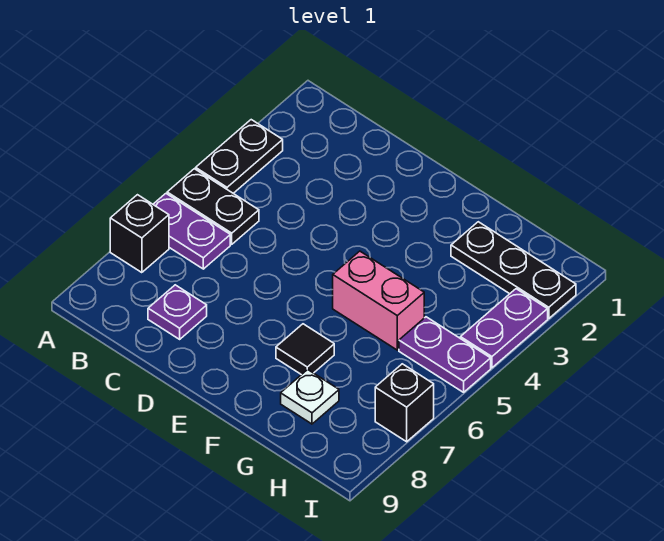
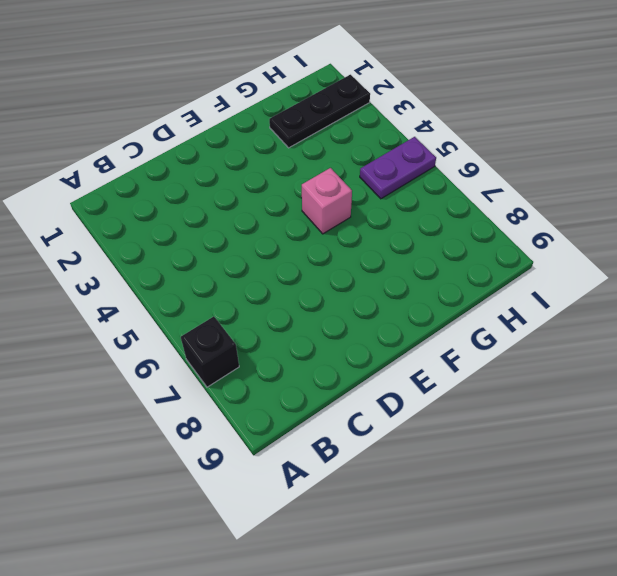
pink 1x1 brick [302,168,352,234] -> pink 1x2 brick [333,251,424,350]
none -> black 1x2 plate [196,120,283,193]
none -> black 1x2 plate [167,169,259,244]
none -> purple 1x2 plate [153,194,230,269]

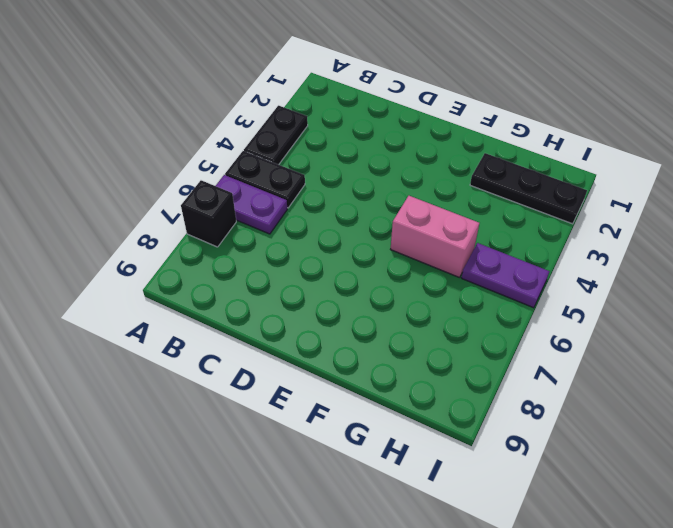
none -> purple 1x1 plate [148,285,207,339]
none -> black 1x1 tile [276,324,334,375]
none -> white 1x1 plate [281,369,339,424]

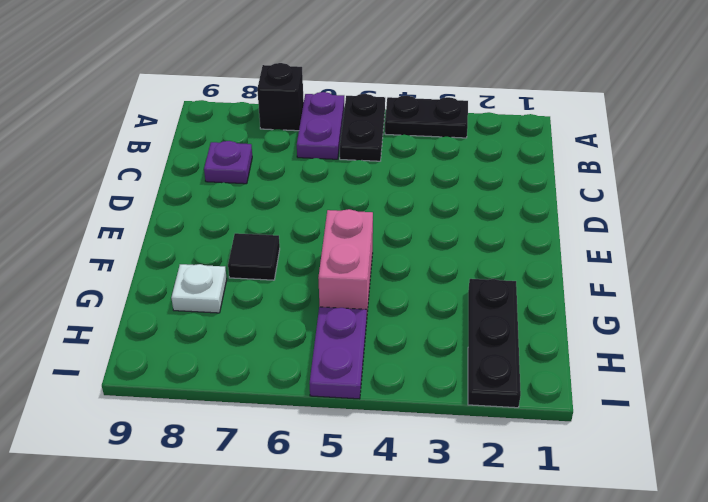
none -> purple 1x2 plate [460,289,548,368]
none -> black 1x1 brick [375,364,434,442]

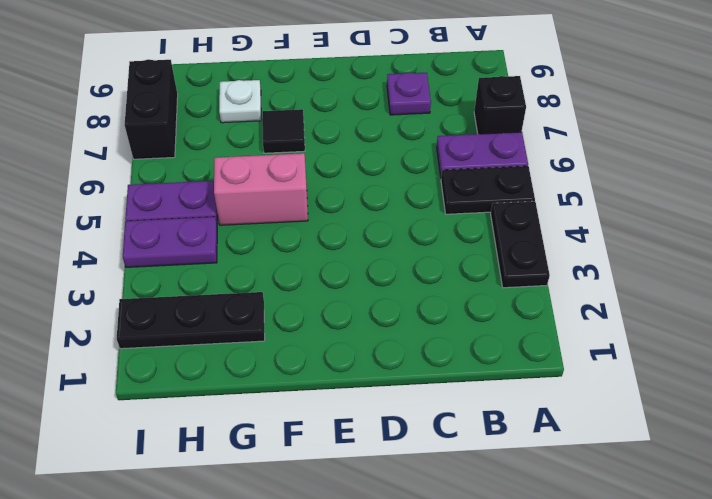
purple 1x2 plate [123,217,217,267] -> purple 1x2 plate turned to [460,289,548,368]
black 1x2 brick [125,59,178,159] -> black 1x1 brick [375,364,434,442]

